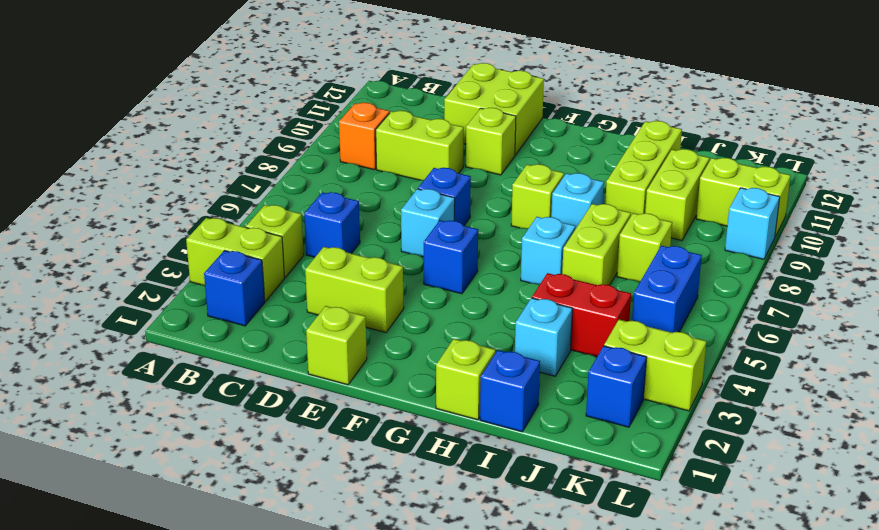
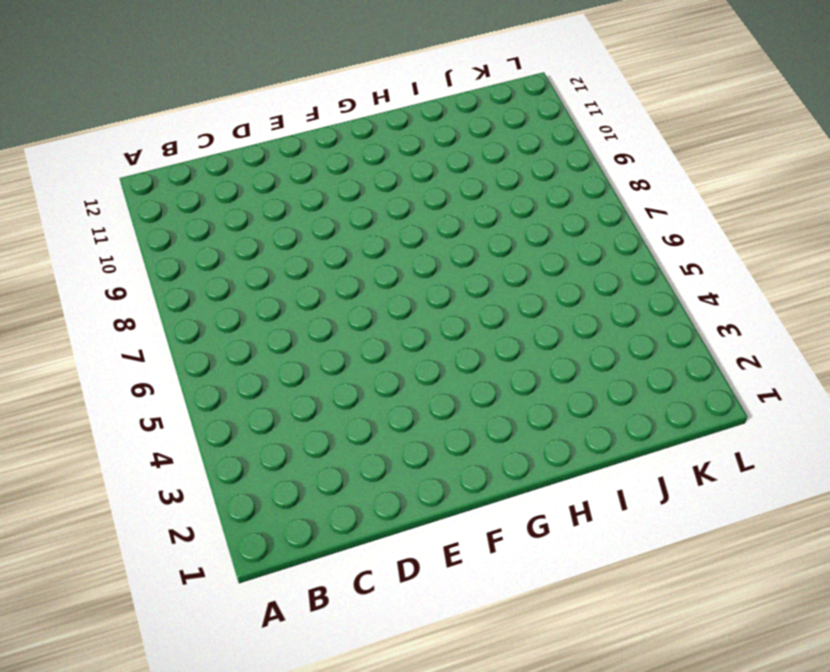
none -> lime 1x2 brick [186,218,284,301]
none -> blue 1x1 brick [204,251,265,326]
none -> lime 1x1 brick [246,205,304,277]

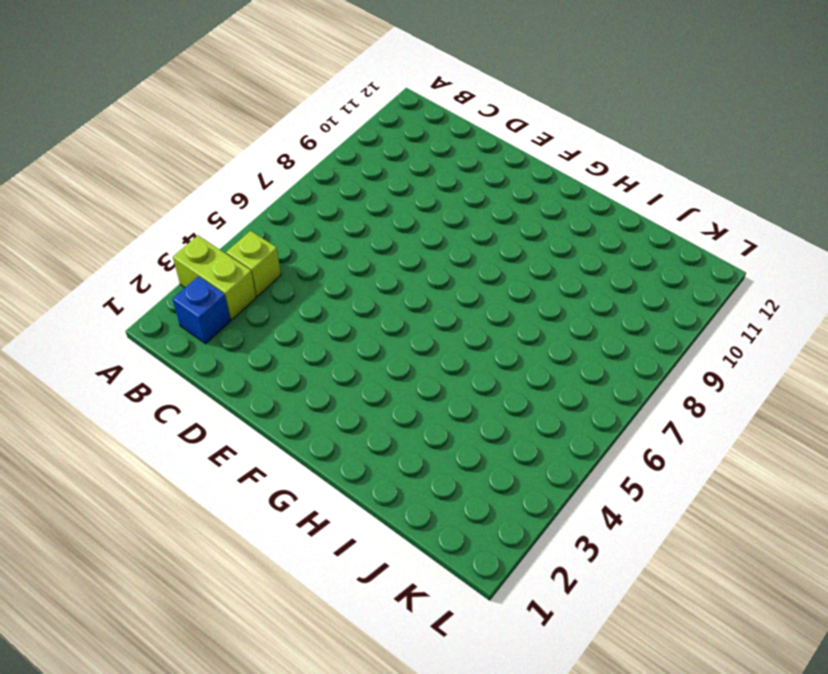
none -> orange 1x1 brick [339,103,390,170]
none -> blue 1x1 brick [304,192,360,257]
none -> lime 1x2 brick [376,111,464,180]

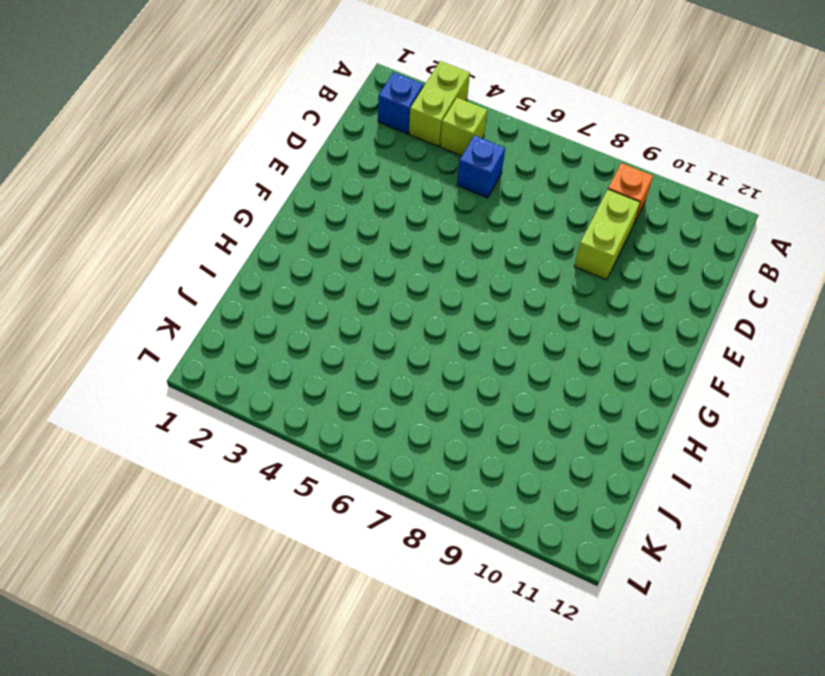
none -> lime 1x2 brick [305,247,404,332]
none -> lime 2x2 brick [444,63,544,155]
none -> lime 1x1 brick [306,306,367,385]

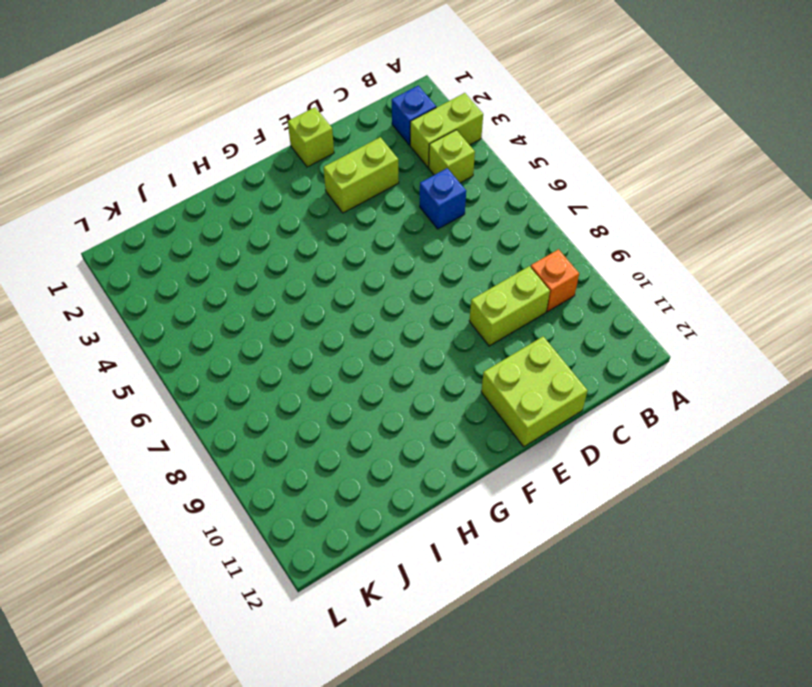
none -> cyan 1x1 brick [401,189,455,257]
none -> blue 1x1 brick [418,168,471,226]
none -> lime 1x1 brick [466,108,516,175]

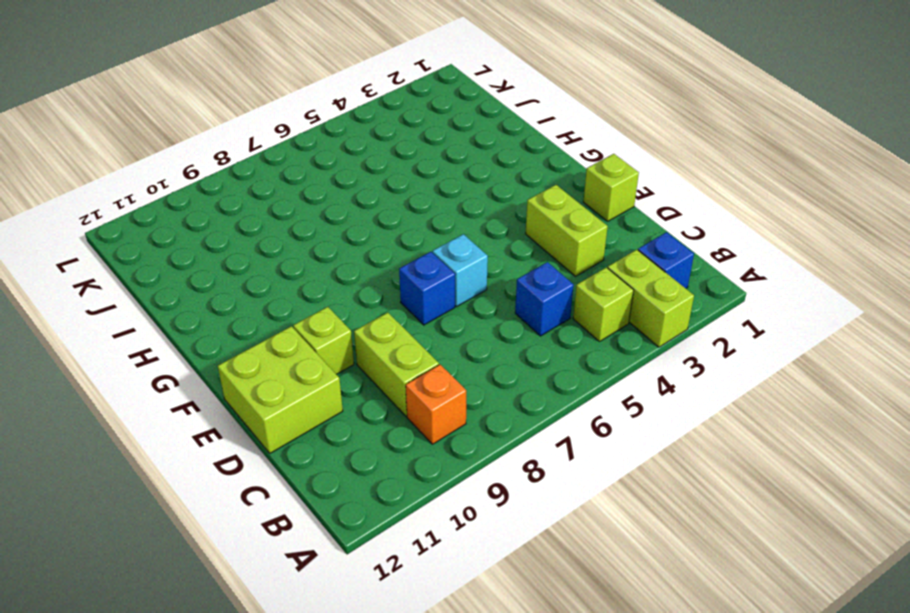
none -> blue 1x1 brick [424,220,478,294]
none -> lime 1x1 brick [511,164,564,229]
none -> lime 1x1 brick [436,339,495,420]

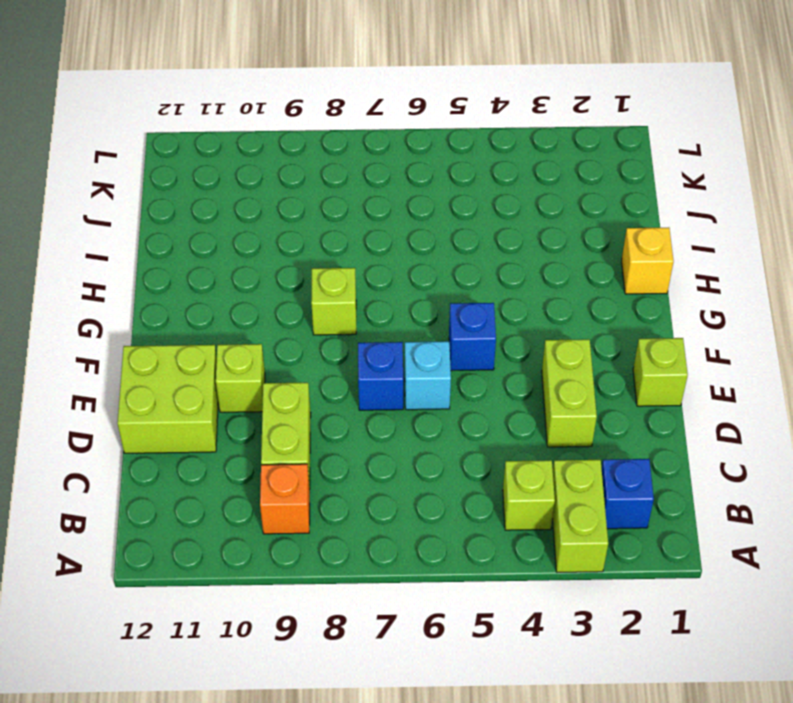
yellow 1x1 brick [622,227,674,294] -> lime 1x1 brick [436,339,495,420]
none -> blue 1x1 brick [304,192,360,257]
none -> cyan 1x1 brick [521,217,576,285]
none -> cyan 1x1 brick [551,173,604,229]

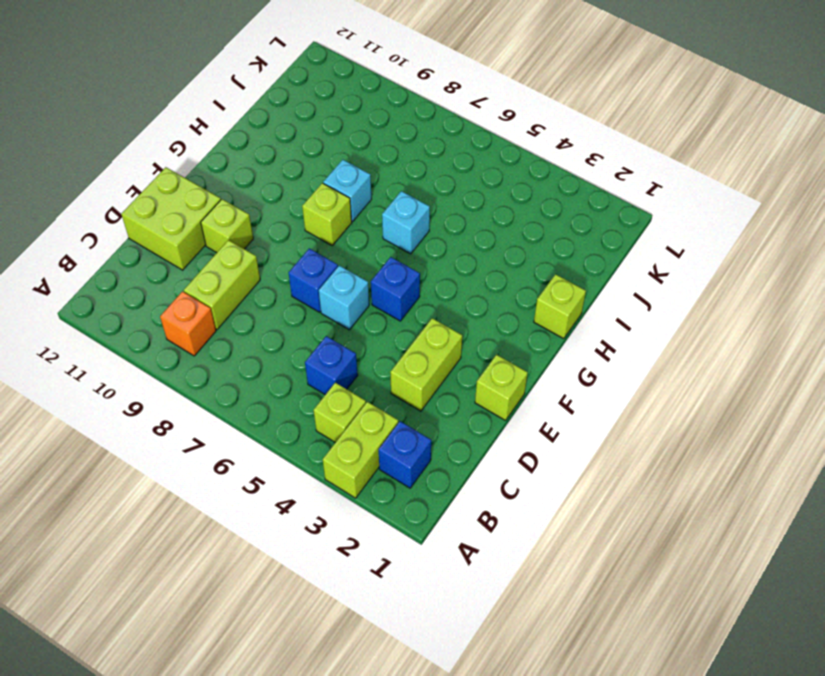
none -> blue 1x1 brick [480,350,540,432]
none -> cyan 1x1 brick [515,298,573,376]
none -> red 1x2 brick [532,273,631,357]

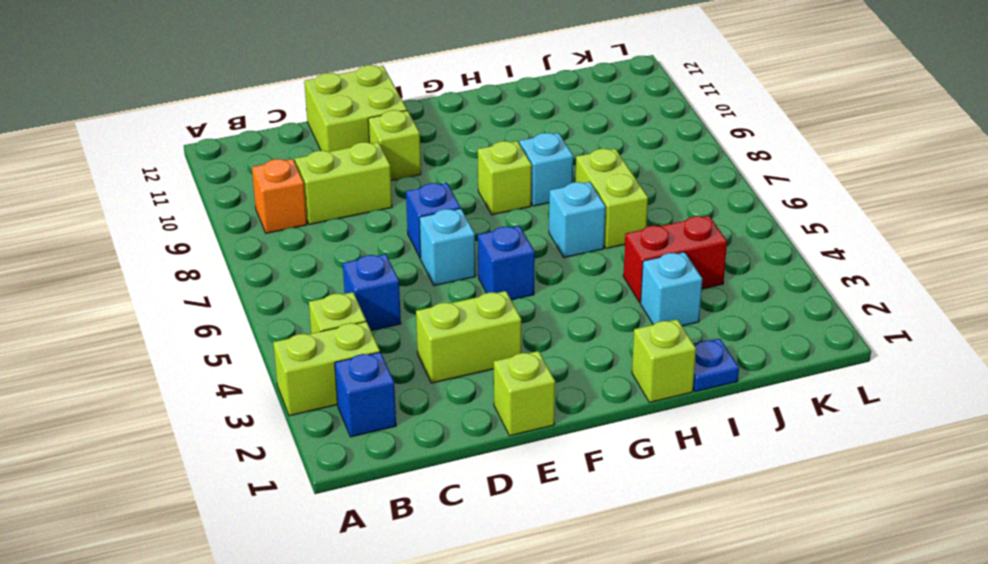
blue 1x1 plate [693,339,739,392] -> blue 1x1 brick [480,350,540,432]
none -> lime 1x3 brick [605,121,682,215]
none -> lime 1x1 brick [617,213,672,282]
none -> lime 1x2 brick [645,149,709,240]

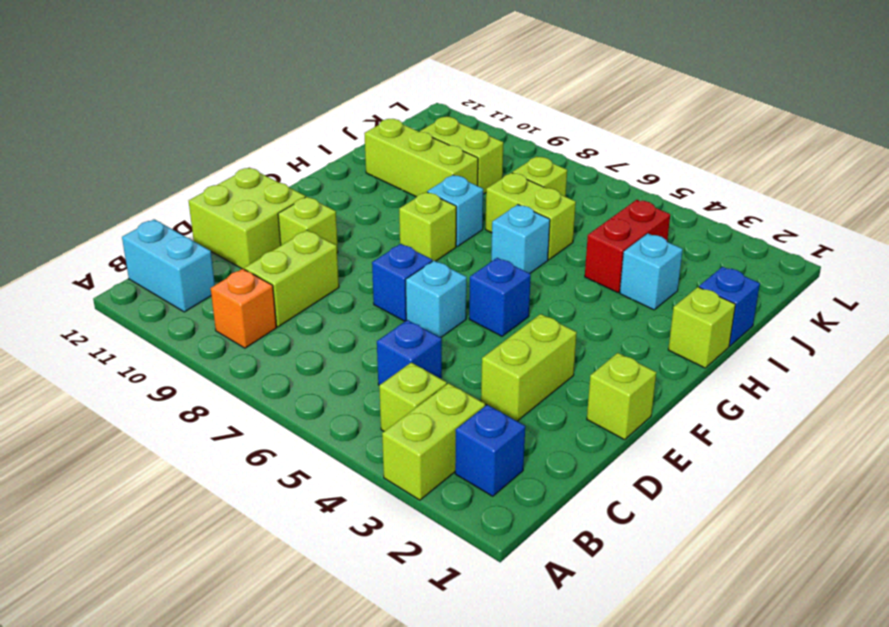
cyan 1x2 brick [122,219,215,312] -> none
none -> blue 1x1 brick [586,346,647,427]
none -> lime 1x2 brick [604,320,706,411]
none -> blue 1x2 brick [632,246,702,333]

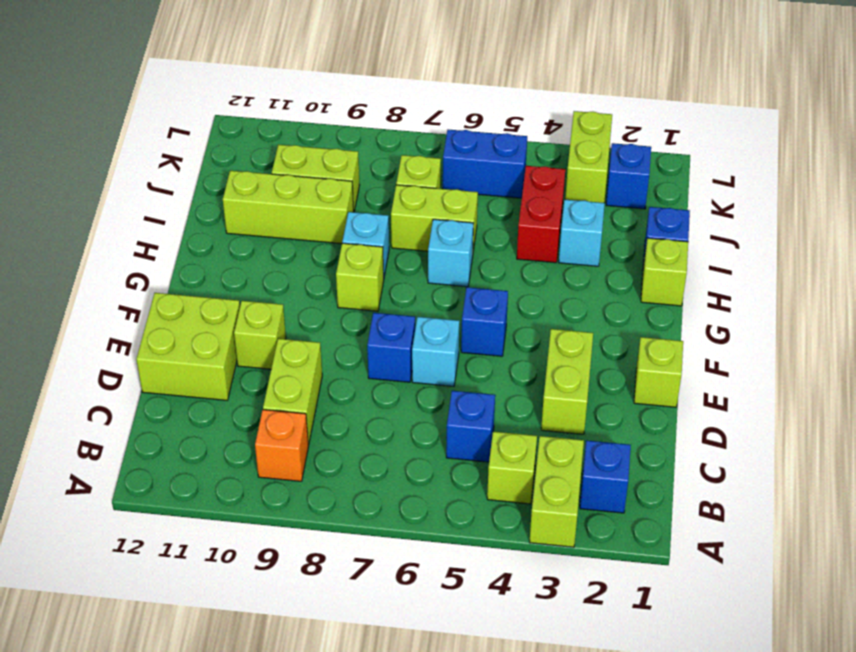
none -> lime 1x2 brick [696,158,791,236]
none -> cyan 1x1 brick [725,188,780,259]

